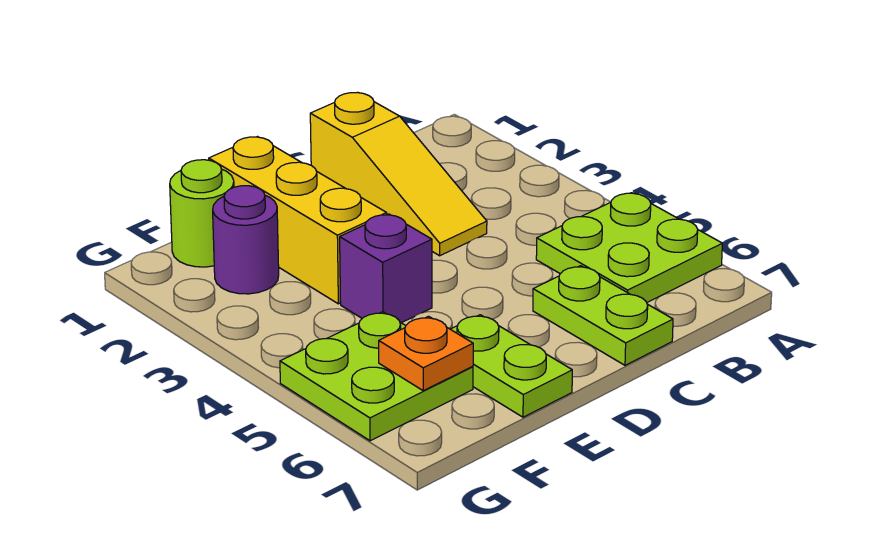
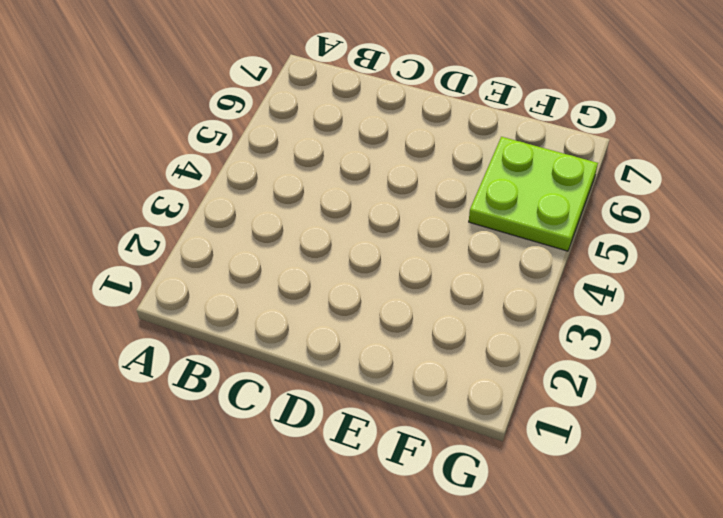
none -> lime 2x2 plate [536,193,722,302]
none -> yellow 1x3 slope [310,92,487,256]

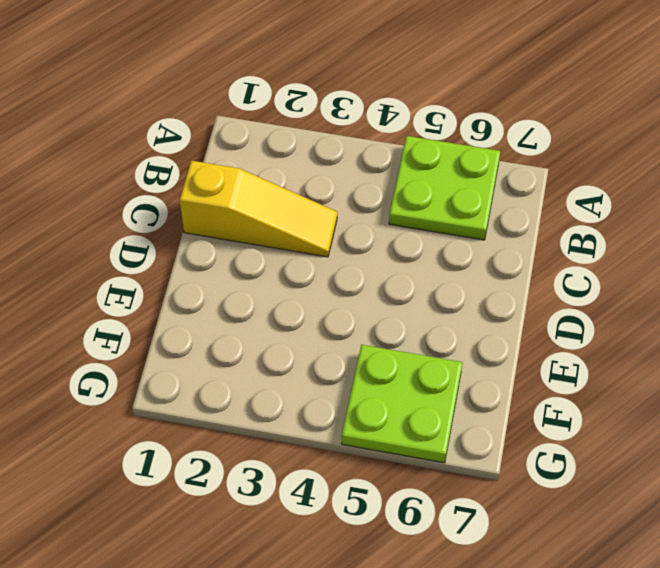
none -> lime 1x2 plate [533,266,673,365]
none -> yellow 1x3 brick [209,137,387,304]

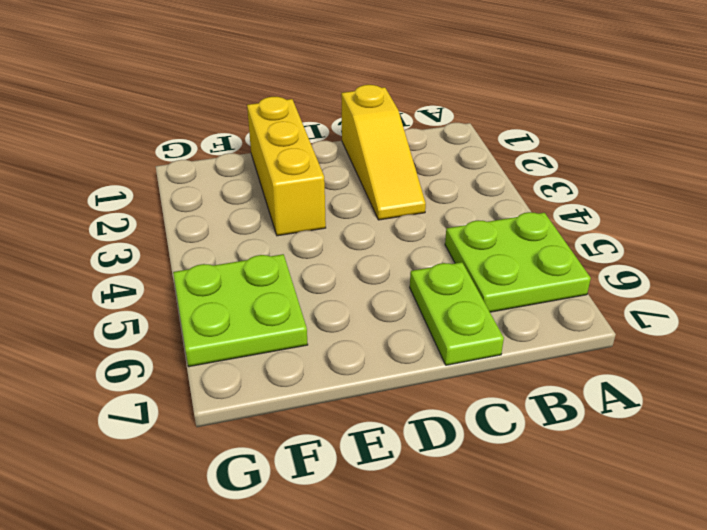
none -> purple 1x1 brick [340,214,432,323]
none -> lime 1x2 plate [451,315,572,417]

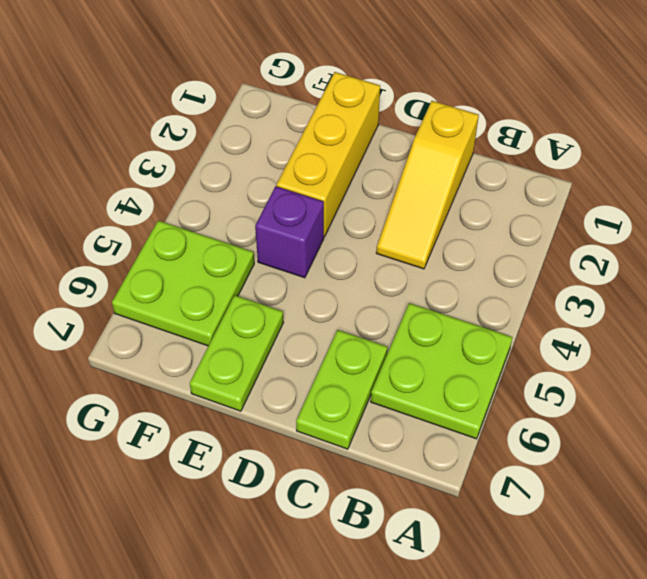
none -> lime 1x1 round brick [170,160,234,267]
none -> purple 1x1 round brick [213,186,279,294]

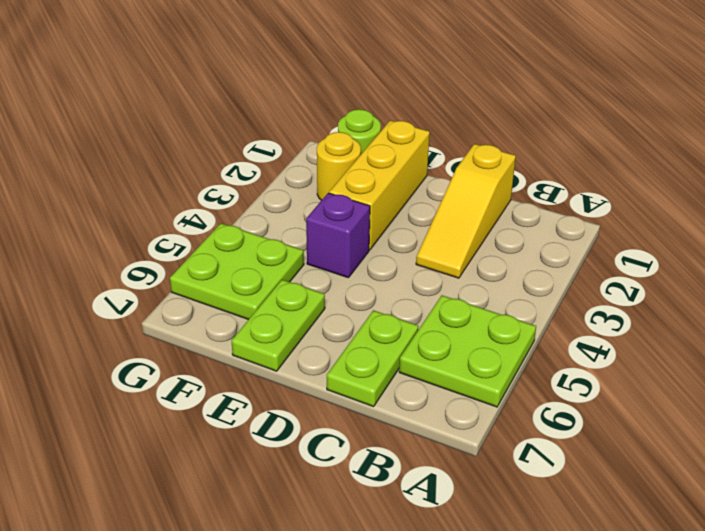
yellow 1x1 round brick [317,132,361,200] -> purple 1x1 round brick [213,186,279,294]
none -> orange 1x1 plate [379,316,473,391]

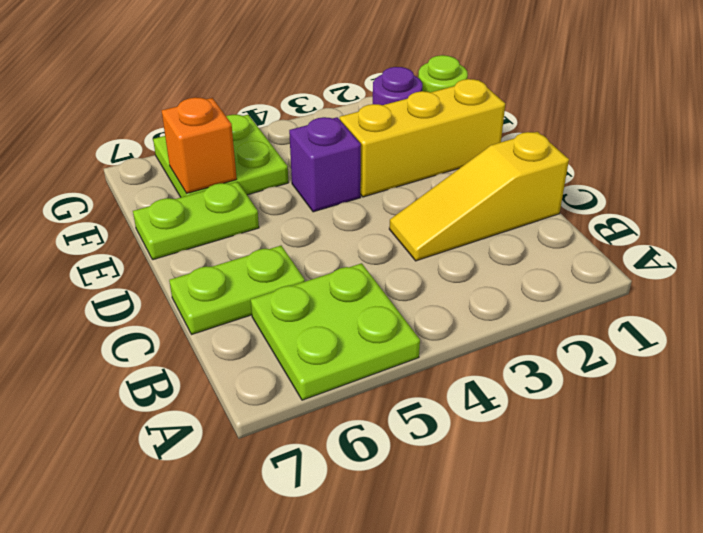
orange 1x1 brick [162,97,237,194] -> orange 1x1 plate [379,316,473,391]

